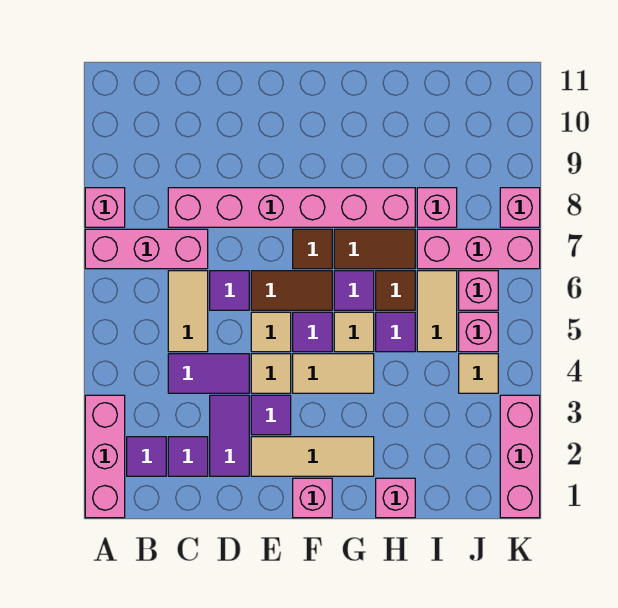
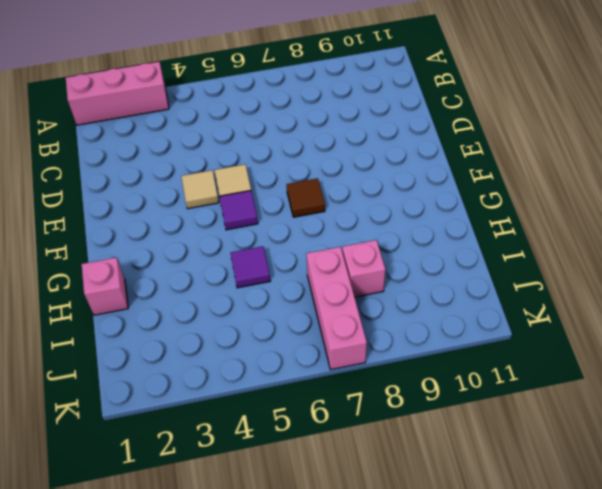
none -> pink 1x3 brick [85,229,208,269]
none -> pink 1x1 brick [85,188,125,227]
none -> purple 1x1 tile [127,437,166,476]
none -> purple 1x1 tile [168,437,208,476]

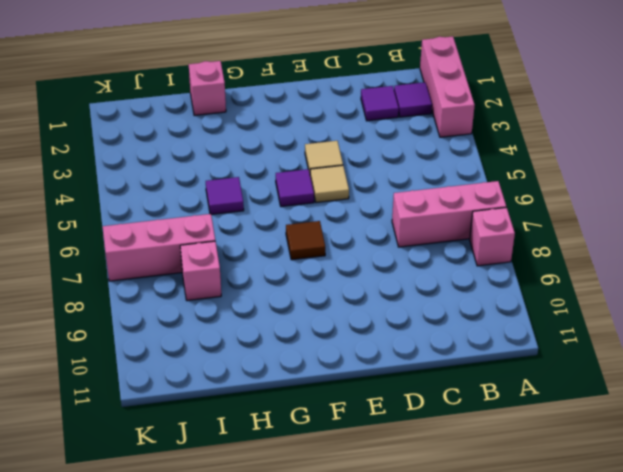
none -> purple 1x2 tile [168,354,249,393]
none -> tan 1x2 tile [168,271,208,352]
none -> pink 1x6 brick [168,188,415,227]
none -> purple 1x2 tile [210,395,249,476]

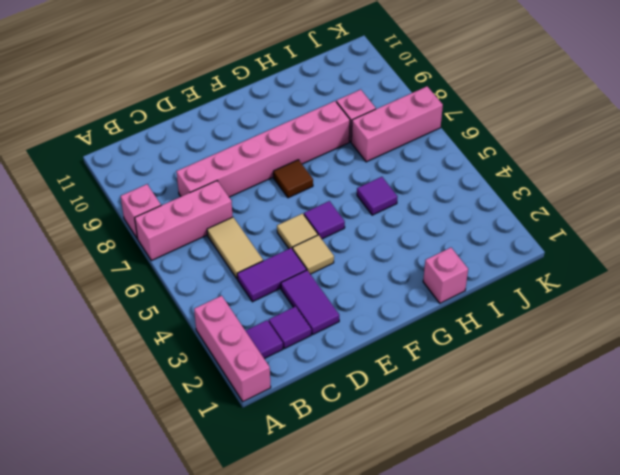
none -> purple 1x1 tile [210,271,249,310]
none -> tan 1x3 tile [251,437,374,476]
none -> purple 1x1 tile [251,395,291,435]
none -> brown 1x2 tile [251,271,332,310]

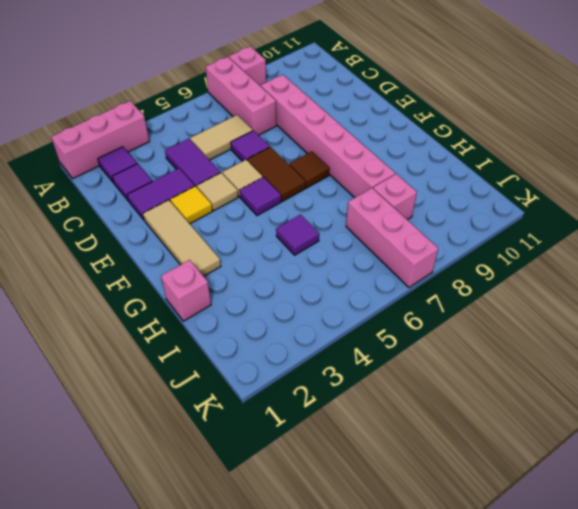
yellow 1x1 tile [170,186,212,224] -> purple 1x1 tile [251,395,291,435]
none -> pink 1x1 brick [293,478,332,518]
none -> tan 1x2 tile [293,354,374,393]
none -> tan 1x1 tile [334,312,374,352]
none -> purple 1x1 tile [334,271,374,310]

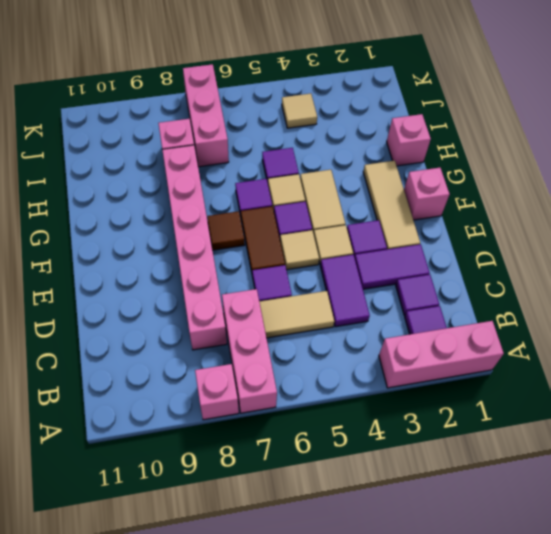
none -> brown 1x2 tile [334,229,415,269]
none -> brown 1x1 tile [376,271,415,310]
none -> tan 1x2 tile [417,271,457,352]
none -> pink 1x1 brick [459,312,498,352]

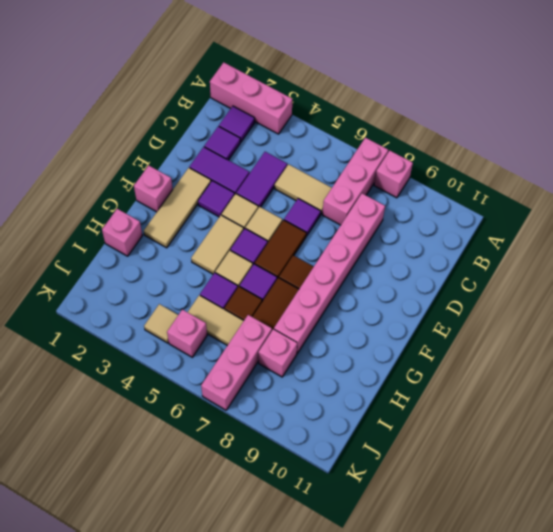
none -> pink 1x1 brick [459,271,498,310]
none -> pink 1x3 brick [500,395,540,518]
none -> pink 1x1 brick [500,188,540,227]

